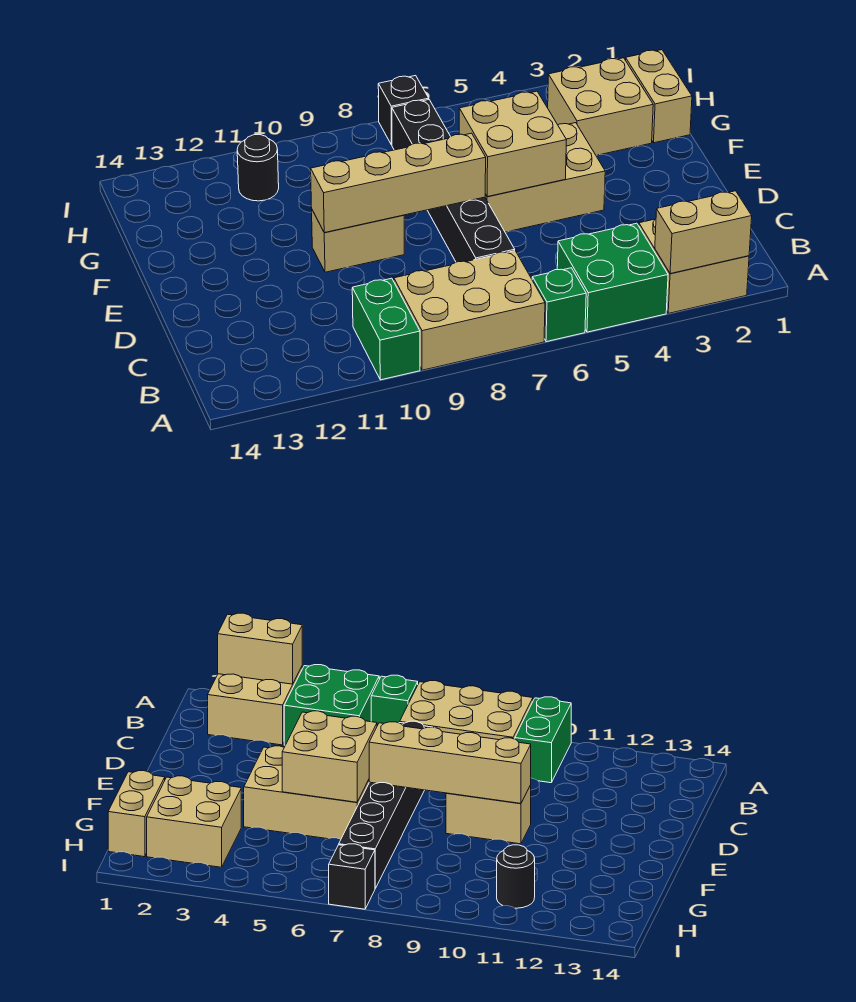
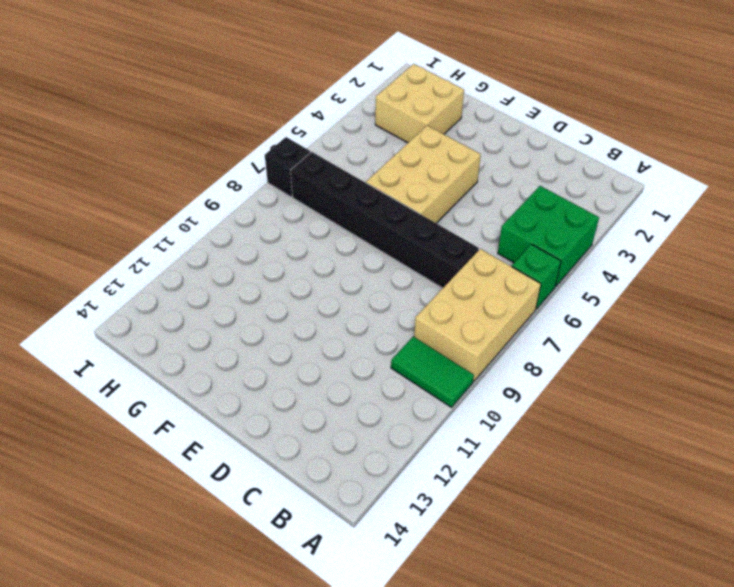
green 1x2 tile [391,337,474,407] -> green 1x2 brick [352,278,420,380]
none -> tan 2x2 brick [639,219,749,313]
none -> tan 1x2 brick [312,210,404,272]
none -> tan 1x2 brick [626,50,692,143]

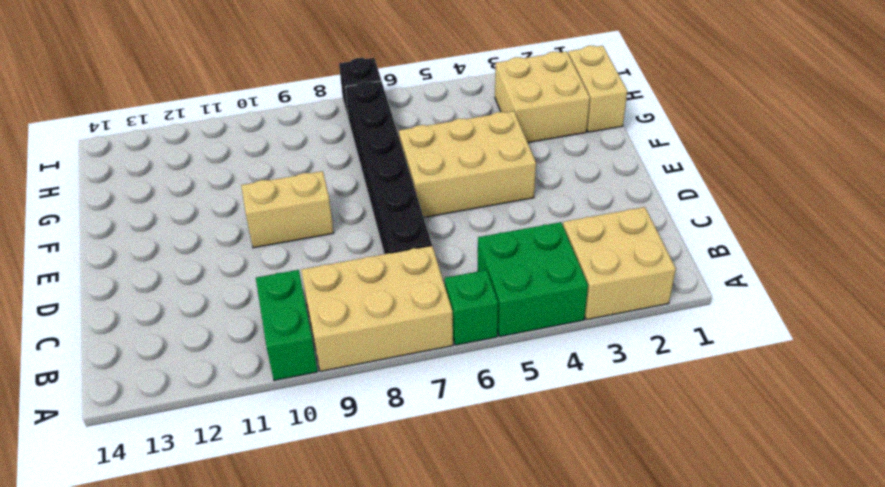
none -> black 1x1 round brick [237,135,279,201]
none -> tan 1x2 brick [655,191,752,274]
none -> tan 2x2 brick [459,91,566,197]

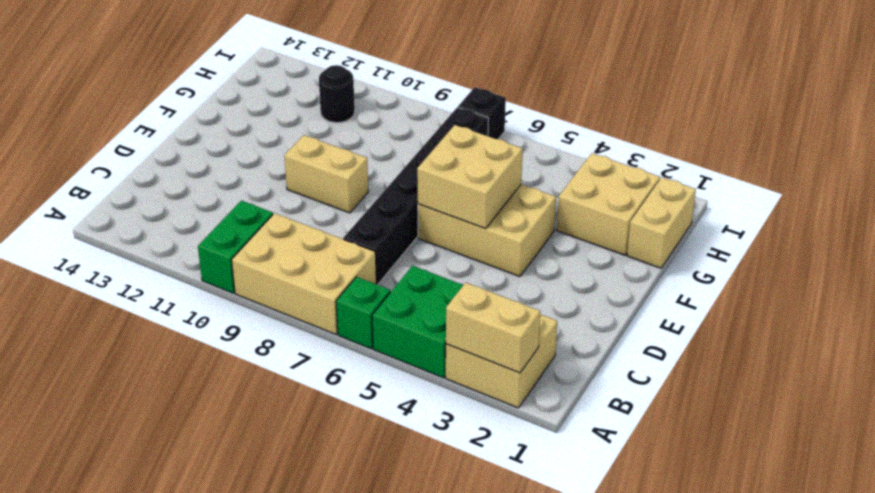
none -> tan 1x4 brick [311,133,486,233]

